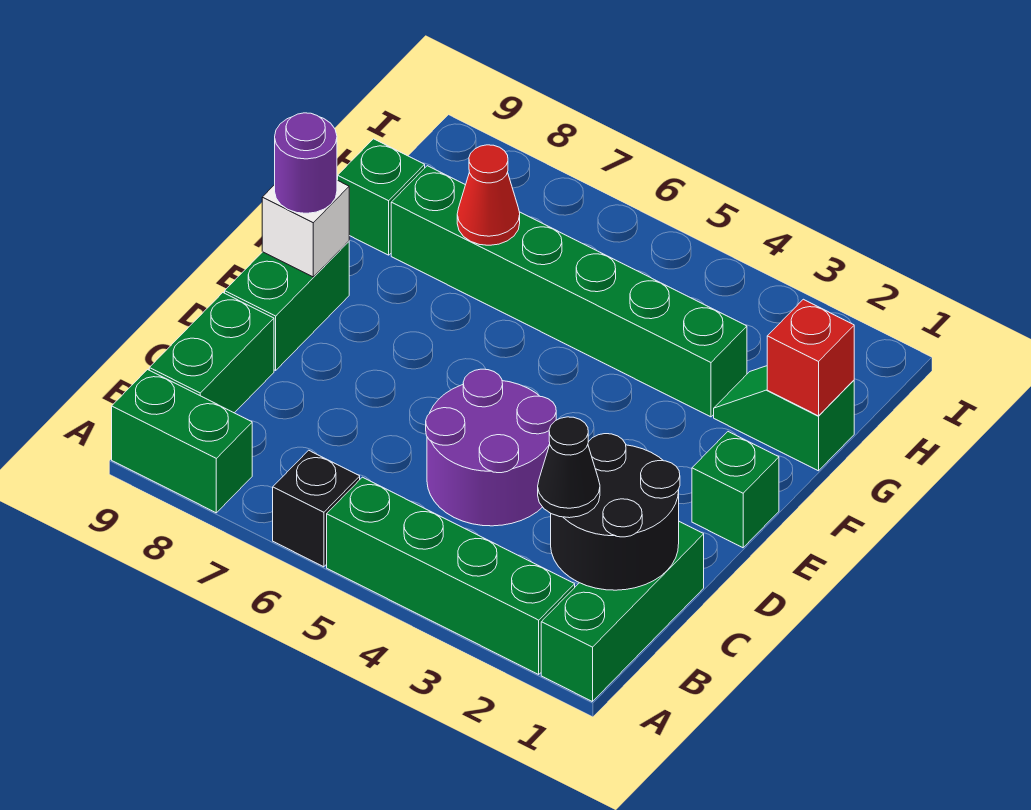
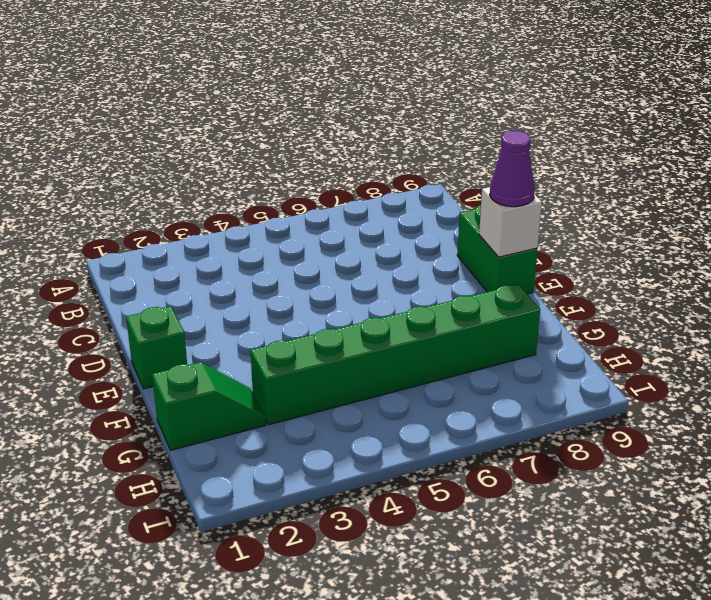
purple 1x1 cone [490,131,535,207] -> purple 1x1 round brick [275,113,337,213]
none -> green 1x3 brick [541,522,704,702]
none -> green 1x4 brick [327,477,575,674]
none -> black 1x1 brick [273,450,360,567]

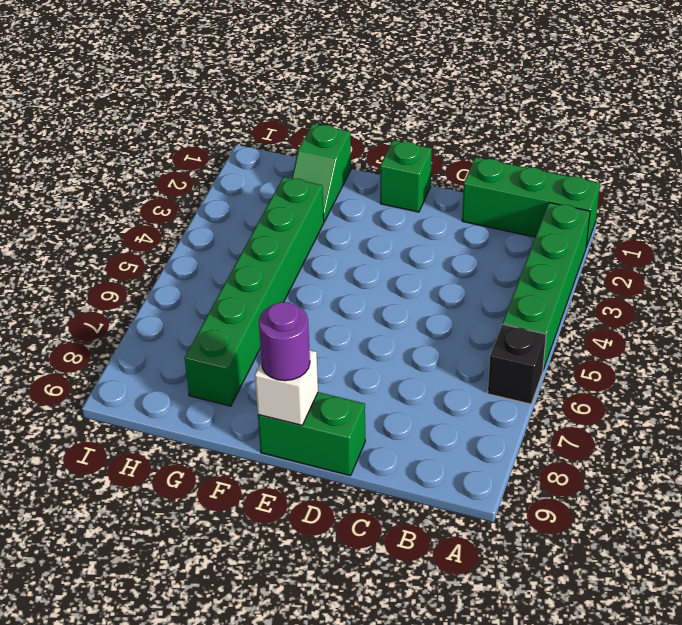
none -> green 1x2 brick [112,370,252,513]
none -> green 1x2 brick [149,293,274,413]
none -> purple 2x2 round brick [426,369,556,526]

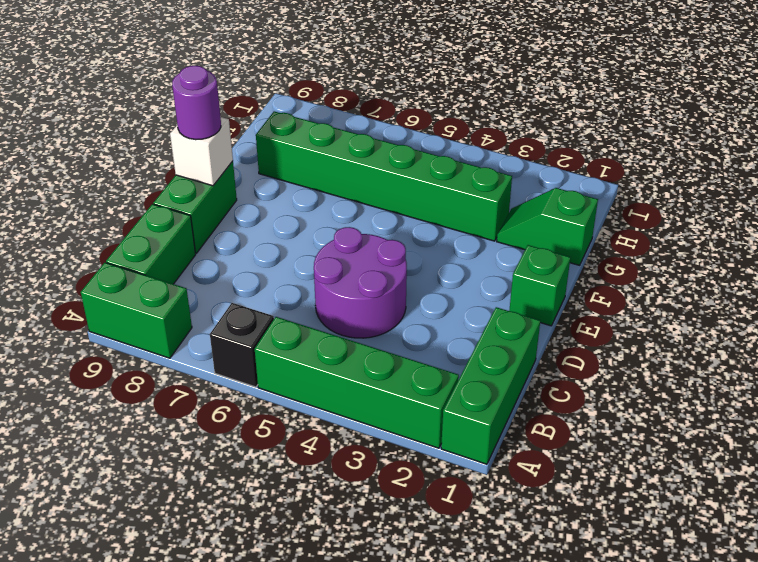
none -> green 1x1 brick [338,139,425,255]
none -> black 2x2 round brick [551,434,680,590]
none -> red 1x1 brick [767,299,854,416]

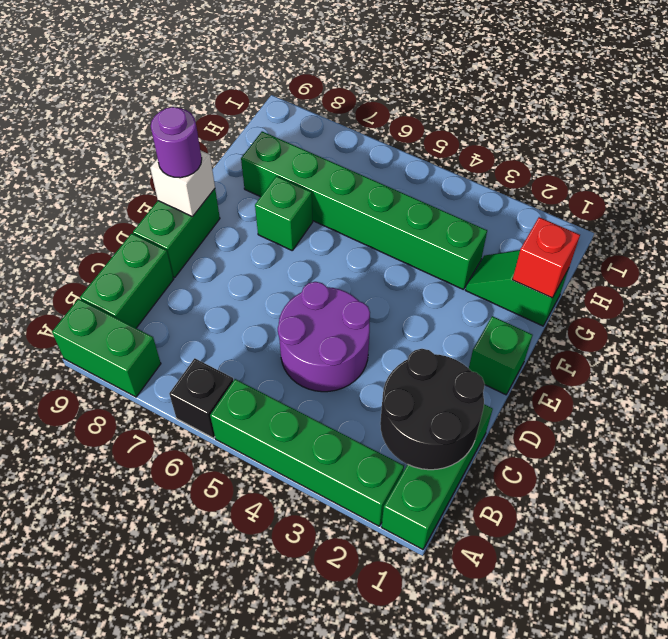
green 1x1 brick [255,176,313,250] -> green 1x1 brick moved to [338,139,425,255]
none -> red 1x1 cone [457,145,520,245]
none -> black 1x1 cone [538,417,600,518]

